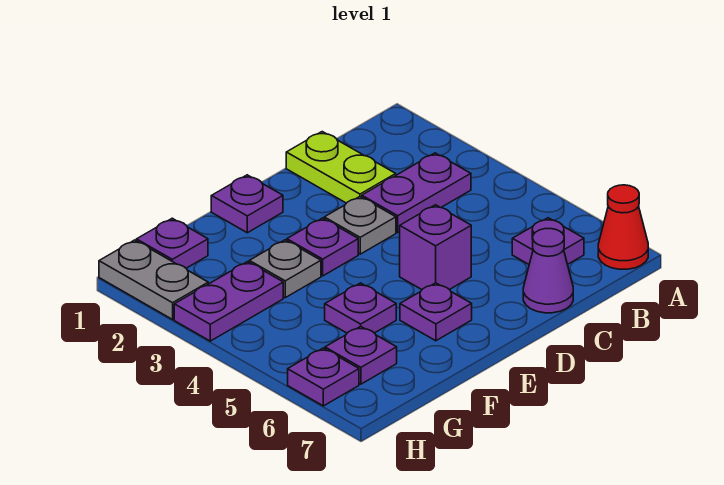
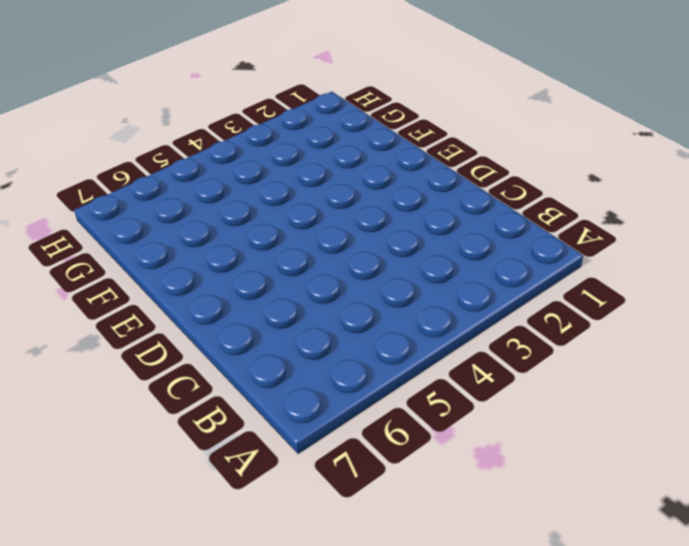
none -> red 1x1 cone [598,185,648,269]
none -> purple 1x2 plate [362,153,471,232]
none -> purple 1x1 plate [512,218,584,264]

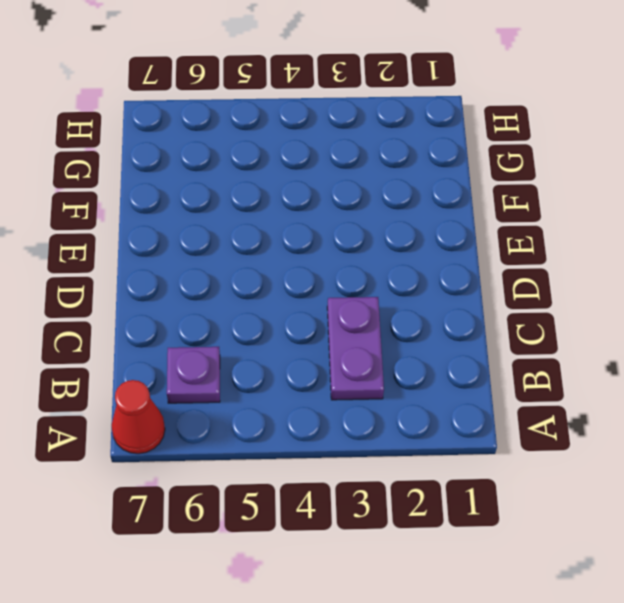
none -> lime 1x2 plate [286,132,396,203]
none -> purple 1x1 cone [523,228,573,313]
none -> grey 1x1 plate [324,197,396,254]

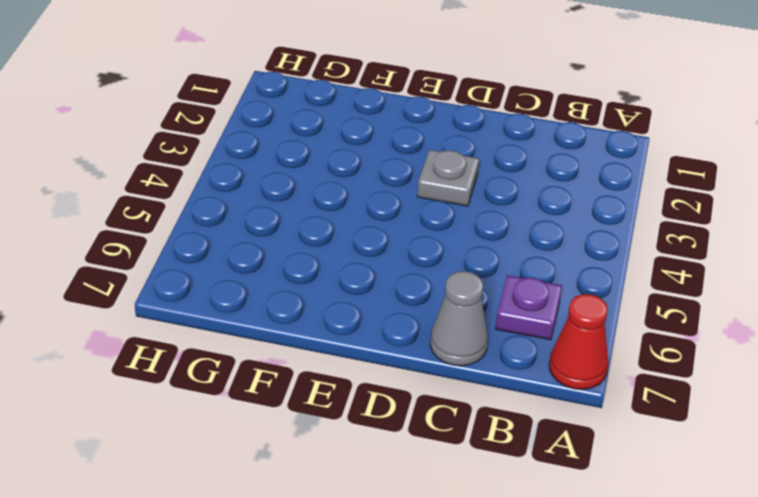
grey 1x1 cone [430,271,488,366] -> purple 1x1 cone [523,228,573,313]
none -> purple 1x2 plate [362,153,471,232]
none -> lime 1x2 plate [286,132,396,203]
none -> purple 1x1 brick [400,205,471,290]

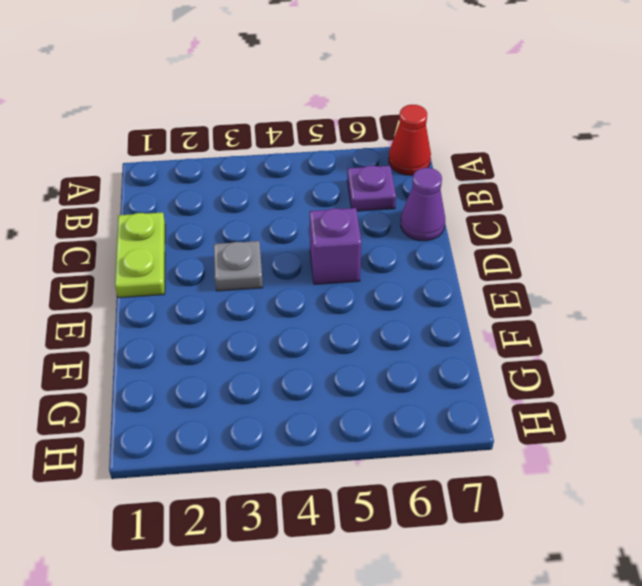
lime 1x2 plate [115,213,165,298] -> lime 1x2 plate turned to [286,132,396,203]
none -> purple 1x2 plate [362,153,471,232]
none -> purple 1x1 plate [211,175,283,233]
none -> purple 1x1 plate [287,218,358,276]

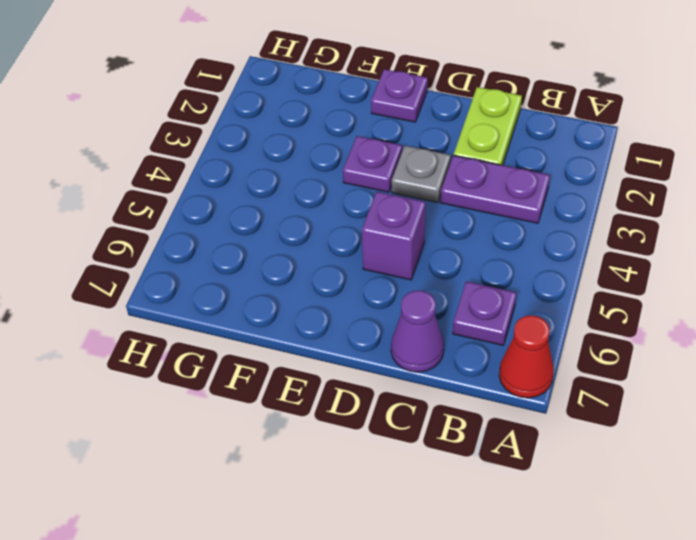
none -> purple 1x1 plate [400,283,472,341]
none -> grey 1x1 plate [249,240,321,298]
none -> purple 1x1 plate [325,283,396,333]

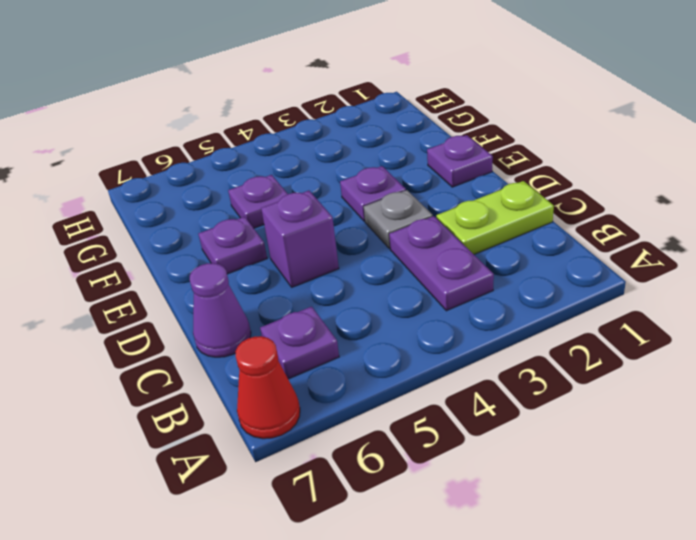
none -> grey 1x1 plate [249,240,321,298]
none -> purple 1x1 plate [136,218,208,268]
none -> purple 1x2 plate [174,262,283,341]

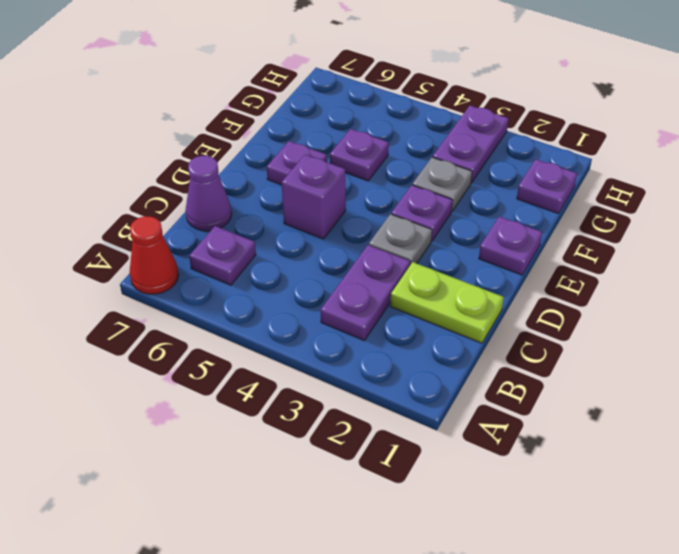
none -> purple 1x1 plate [325,326,397,384]
none -> grey 1x2 plate [99,240,208,319]
none -> purple 1x1 plate [288,348,359,406]

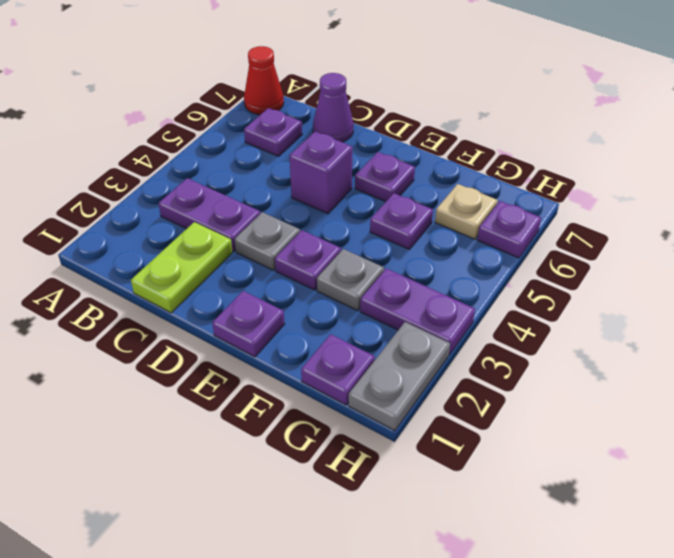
tan 1x1 plate [435,184,498,239] -> purple 1x1 plate [325,326,397,384]

